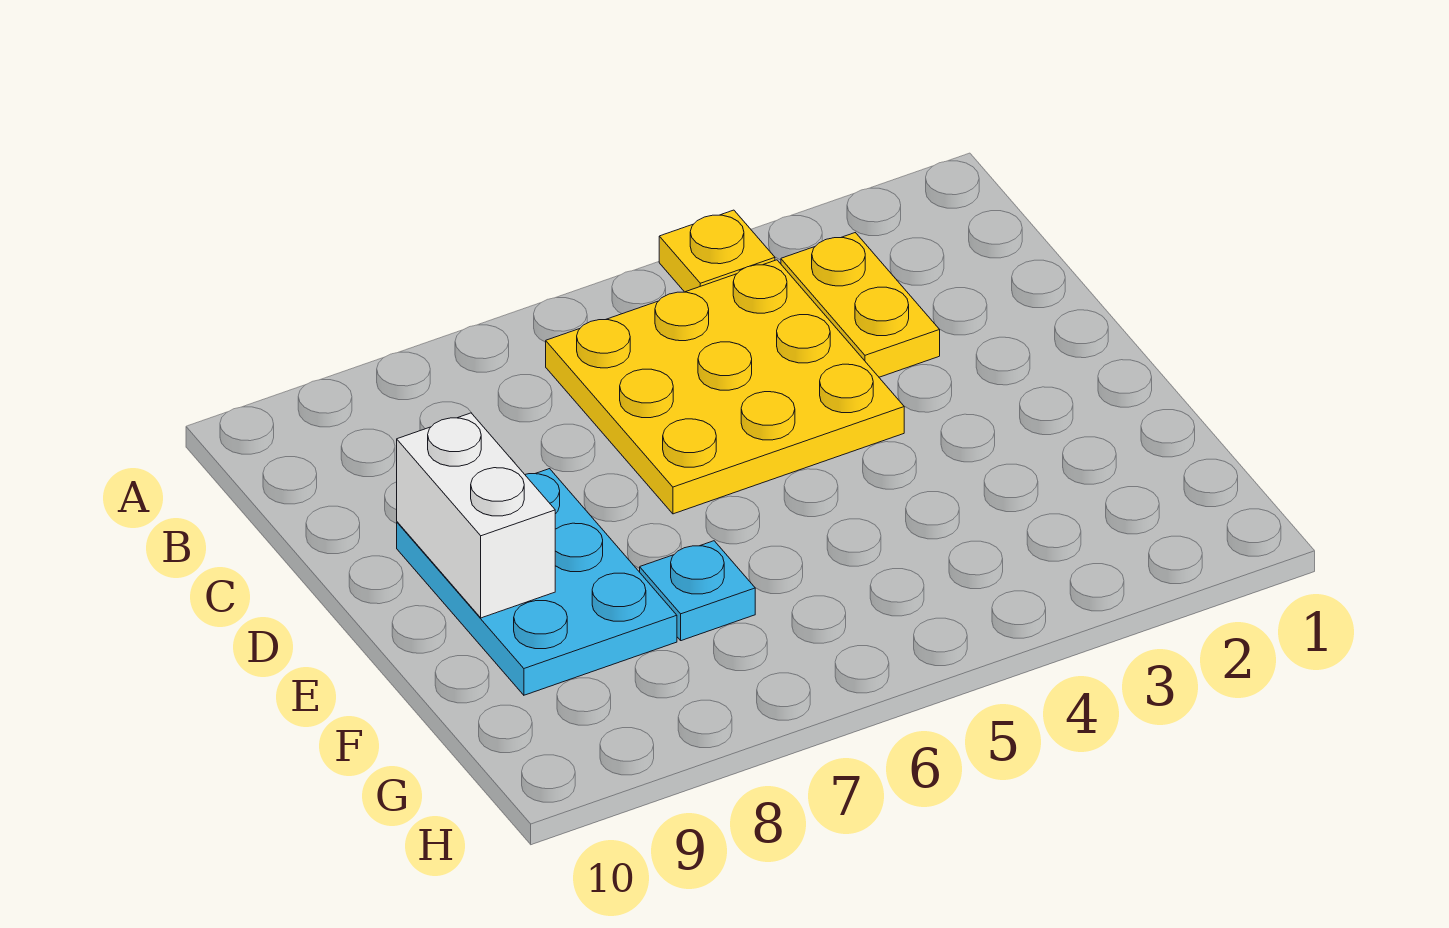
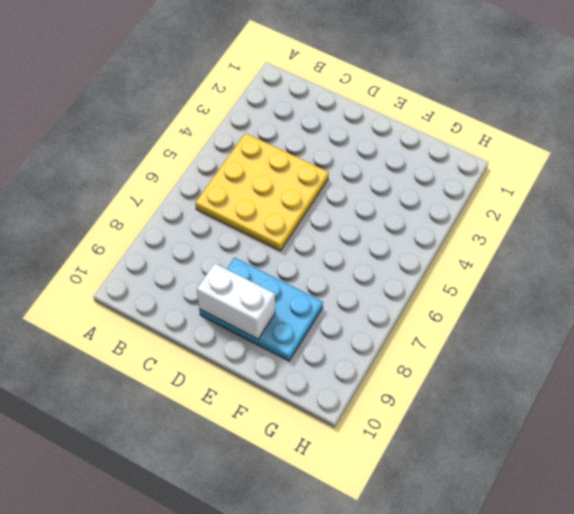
none -> yellow 1x1 plate [659,210,775,292]
none -> yellow 1x2 plate [781,233,940,377]

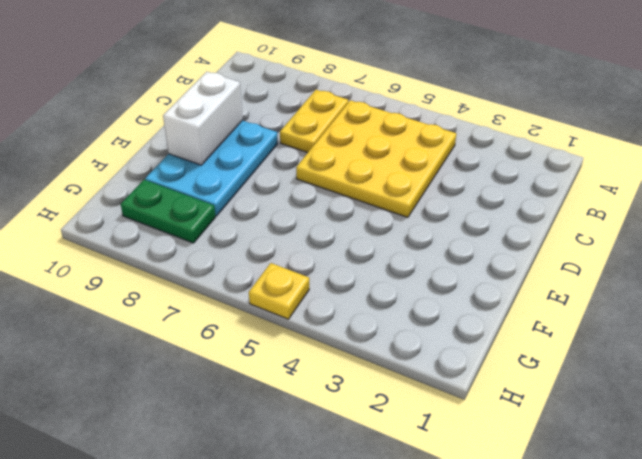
yellow 1x2 plate [280,90,348,153] -> yellow 1x2 plate moved to [781,233,940,377]
green 1x2 plate [121,180,215,243] -> none
yellow 1x1 plate [249,263,309,319] -> yellow 1x1 plate moved to [659,210,775,292]
none -> cyan 1x1 plate [640,541,755,641]

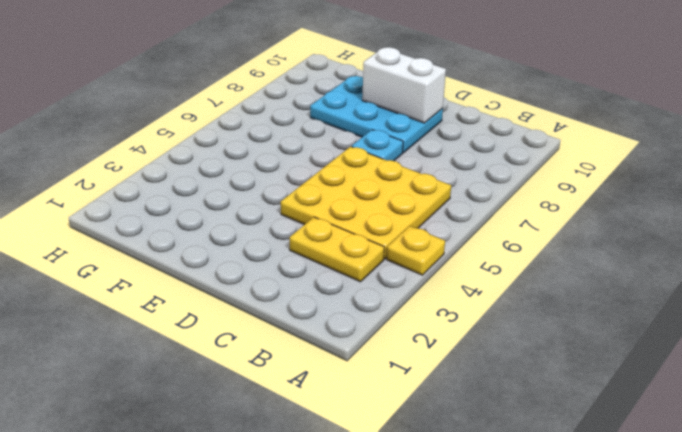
cyan 1x1 plate [352,130,403,161] -> cyan 1x1 plate moved to [640,541,755,641]

